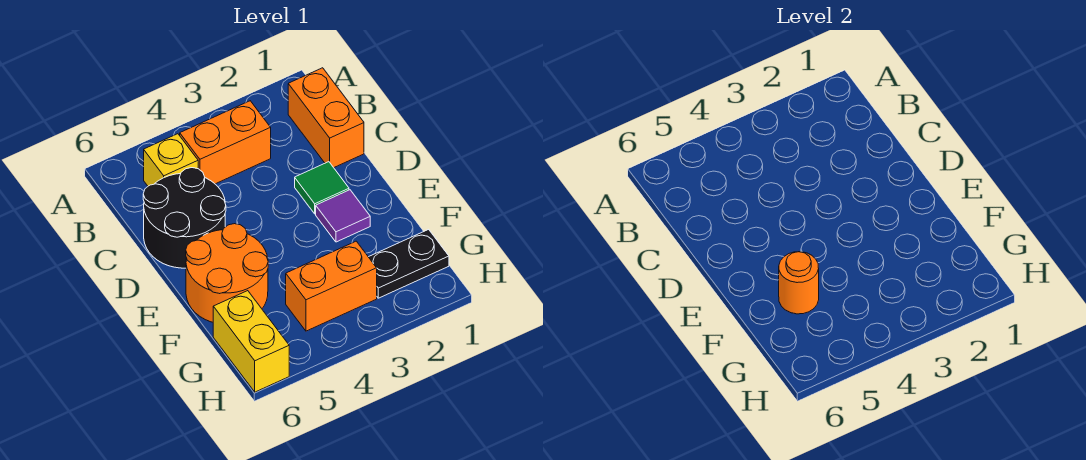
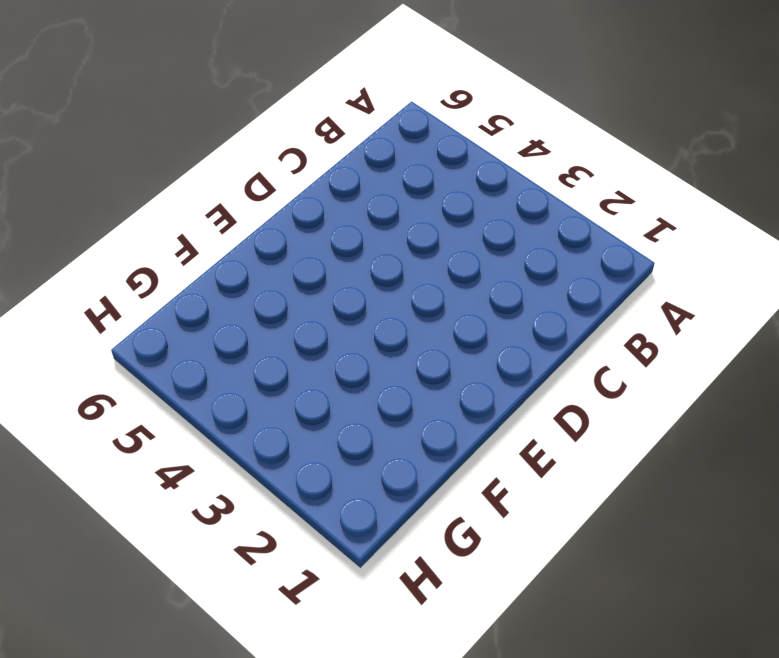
none -> orange 1x2 brick [288,68,364,168]
none -> orange 1x2 brick [180,101,271,184]

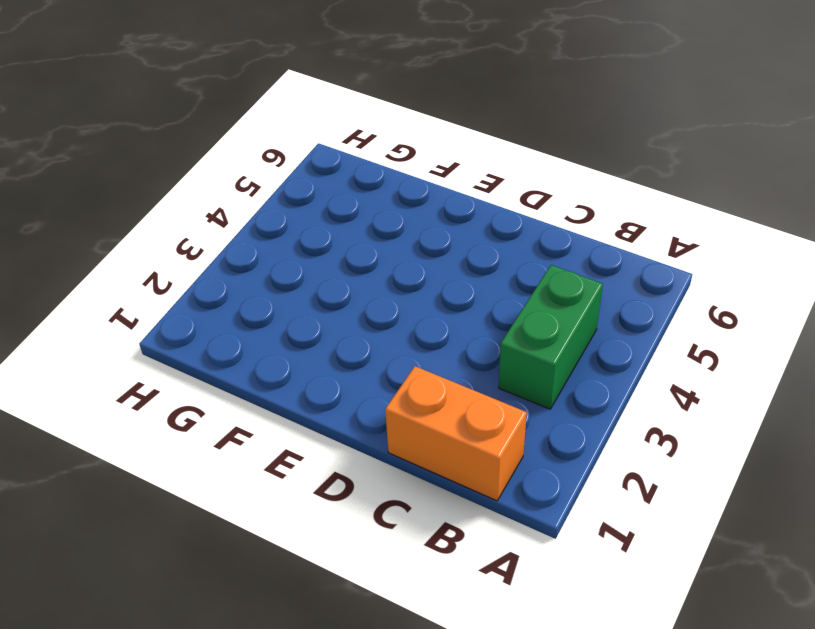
green 1x2 brick [499,265,603,409] -> orange 1x2 brick [180,101,271,184]
none -> yellow 1x1 brick [144,134,198,186]
none -> black 2x2 round brick [143,168,226,268]

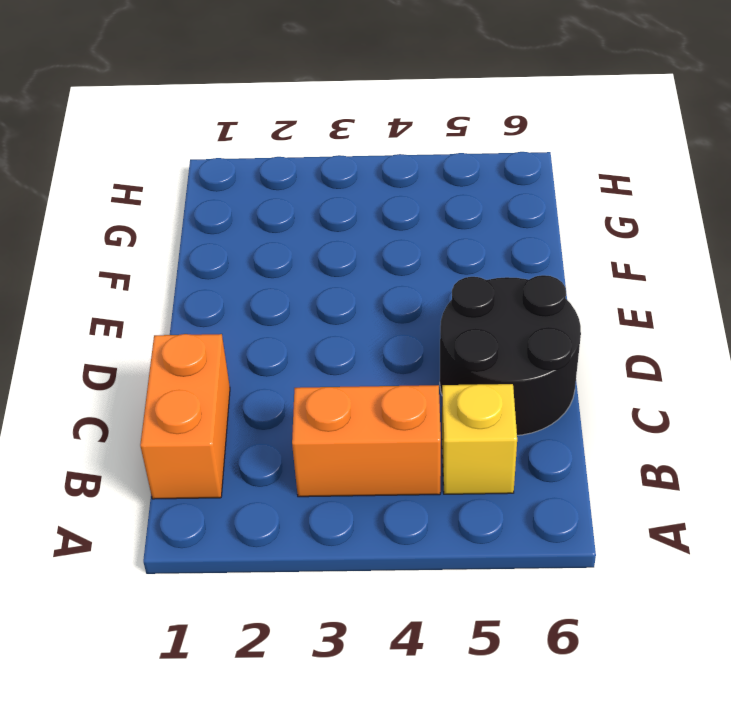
none -> green 1x1 tile [295,162,349,214]
none -> purple 1x1 tile [316,190,370,242]

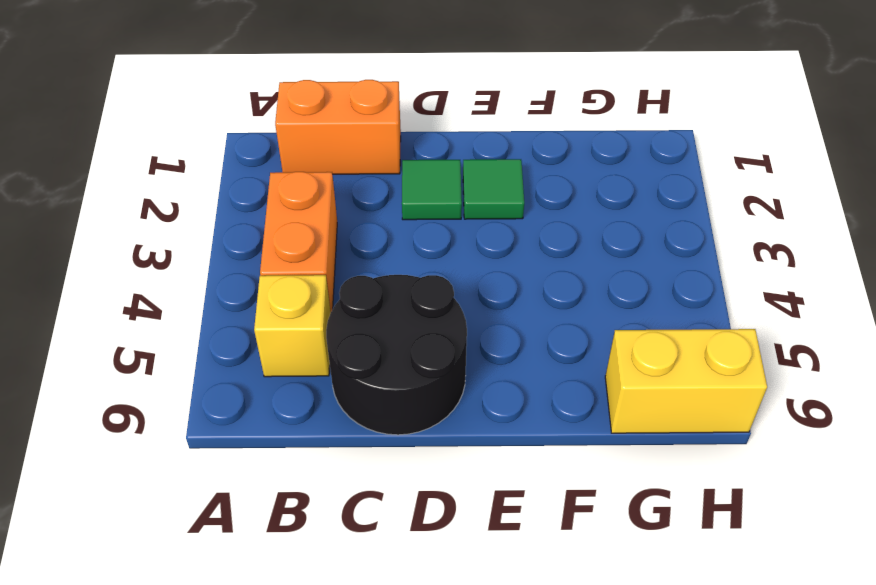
green 1x1 tile [463,159,524,219] -> purple 1x1 tile [316,190,370,242]
none -> orange 2x2 round brick [186,224,268,322]
none -> black 1x2 plate [369,229,449,298]

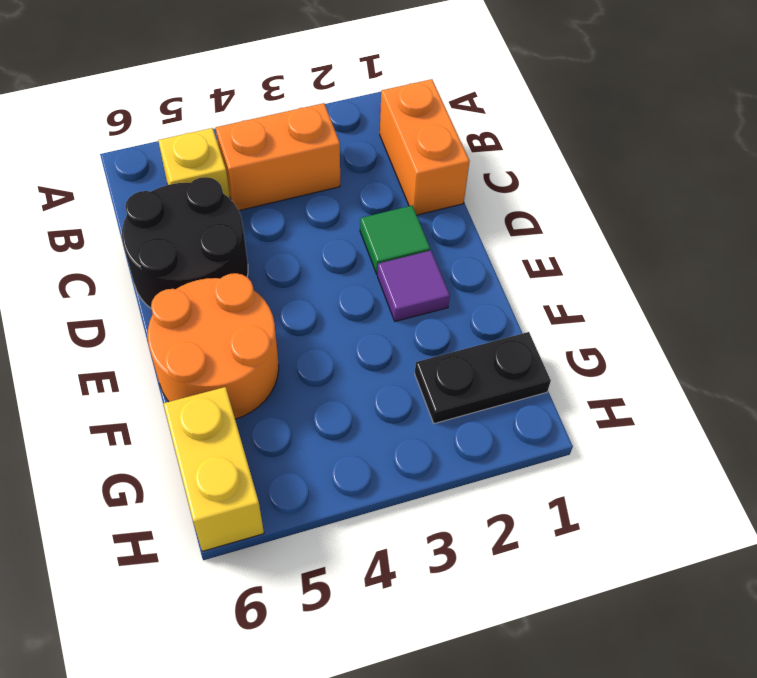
none -> orange 1x2 brick [286,241,377,331]
none -> orange 1x1 round brick [779,252,819,314]

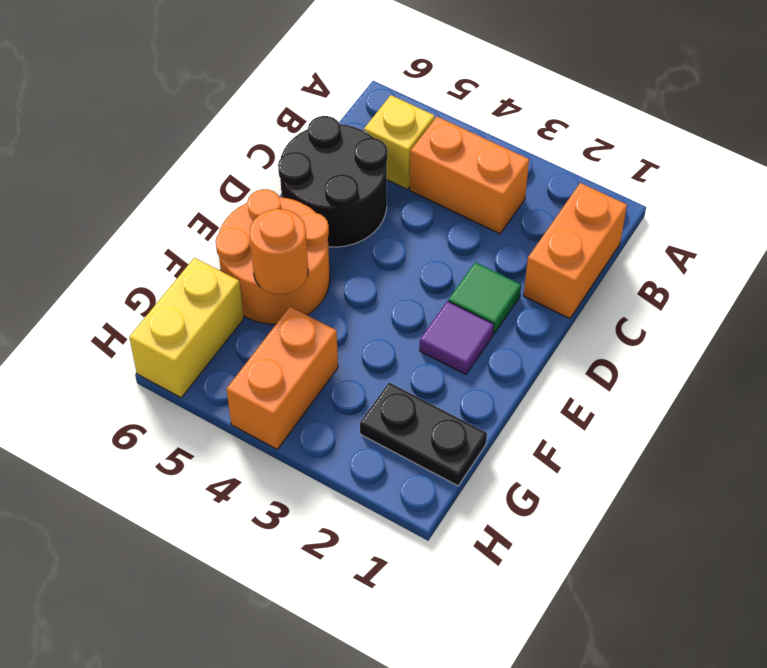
orange 1x2 brick [227,307,338,449] -> orange 1x2 brick turned to [286,241,377,331]

